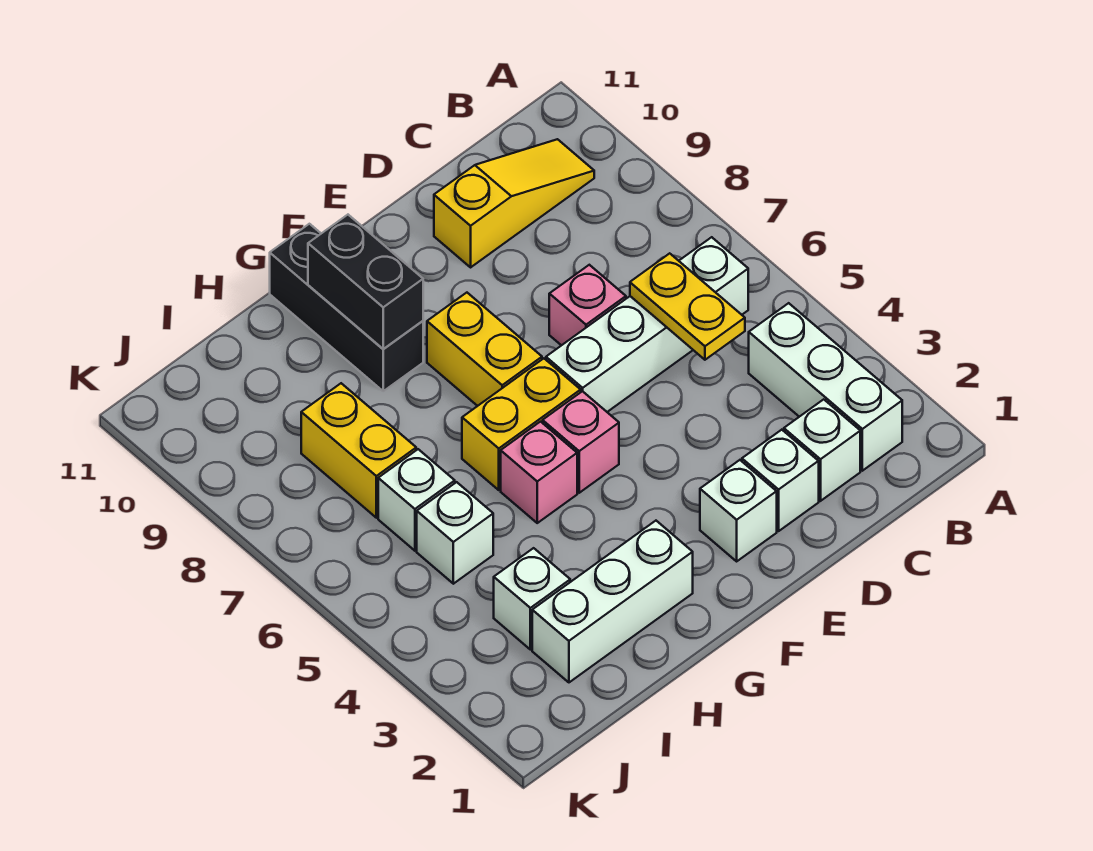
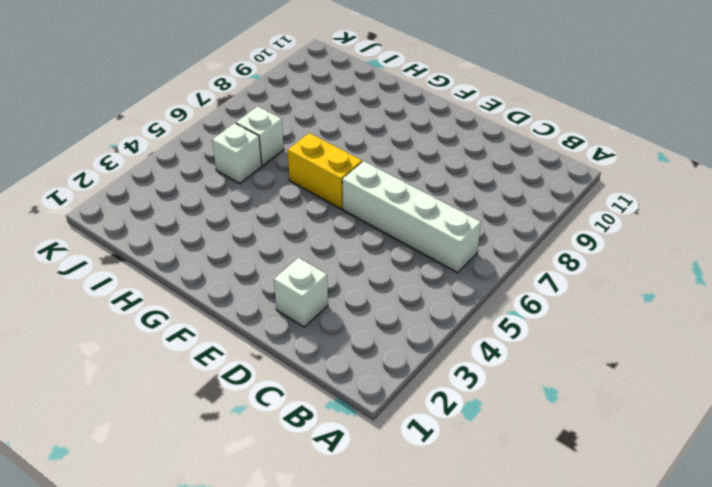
none -> white 1x3 brick [749,303,902,471]
none -> yellow 1x3 slope [434,139,594,267]
none -> white 1x1 brick [784,399,860,501]

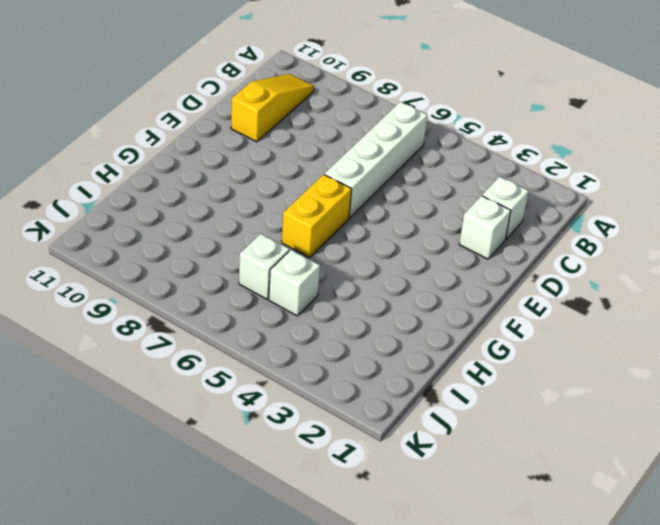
none -> white 1x3 brick [749,303,902,471]
none -> pink 1x1 brick [549,265,626,345]
none -> white 1x1 brick [700,460,777,561]

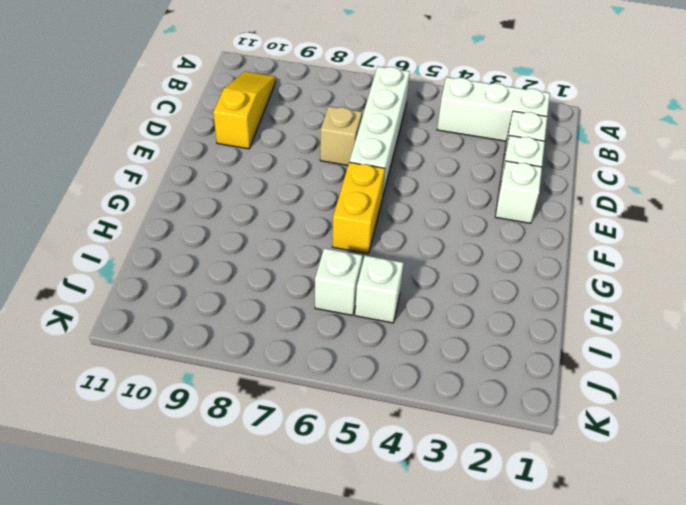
tan 1x1 brick [320,106,362,165] -> pink 1x1 brick [549,265,626,345]
none -> pink 1x1 brick [543,391,619,493]
none -> yellow 1x2 brick [427,293,542,406]
none -> white 1x3 brick [532,521,693,682]

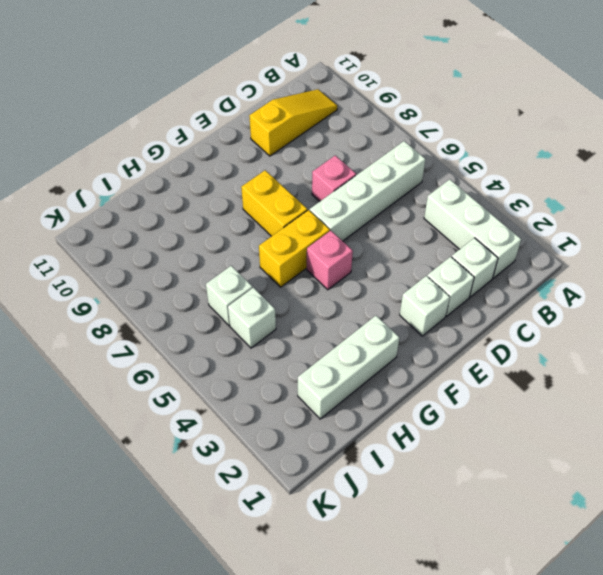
none -> pink 1x1 brick [501,422,577,523]
none -> black 1x3 brick [270,224,423,391]
none -> white 1x1 brick [494,548,570,650]

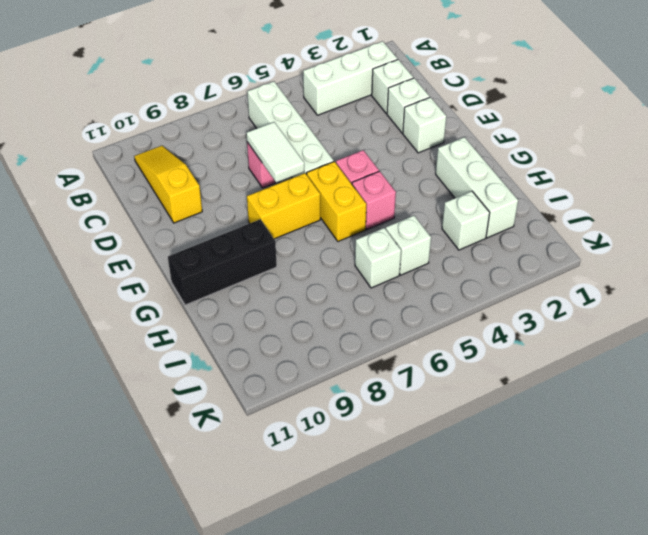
white 1x2 tile [247,122,304,183] -> none
none -> yellow 1x2 brick [301,383,416,518]
none -> yellow 1x2 plate [630,253,745,360]
none -> black 1x2 brick [308,215,423,349]

